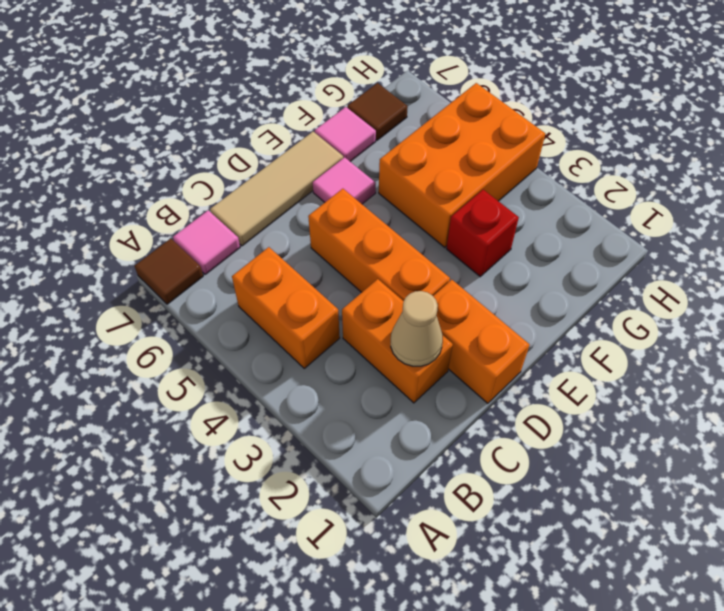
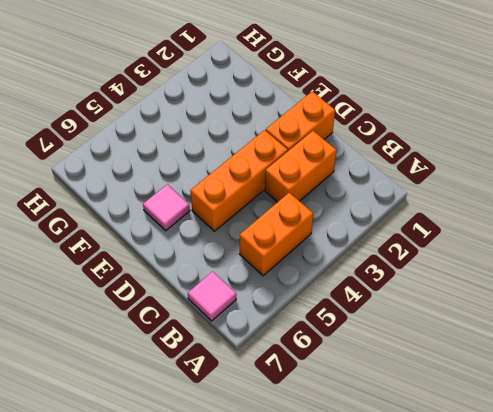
none -> brown 1x1 tile [135,239,203,304]
none -> tan 1x3 tile [210,132,343,246]
none -> red 1x1 brick [446,190,519,277]

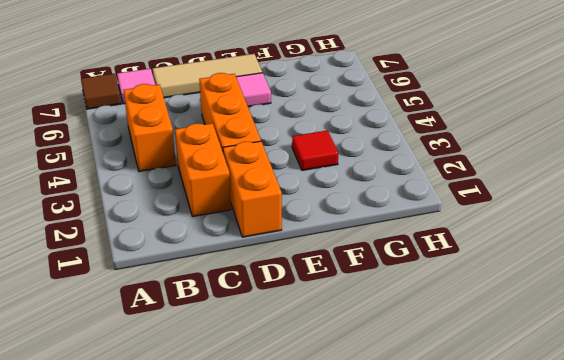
red 1x1 tile [292,130,338,170] -> red 1x1 brick [446,190,519,277]
none -> orange 2x3 brick [379,83,545,247]
none -> pink 1x1 tile [315,107,376,161]
none -> brown 1x1 tile [347,83,408,140]

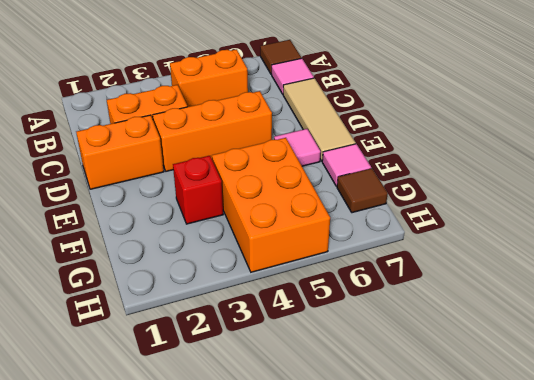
none -> tan 1x1 cone [391,291,443,366]

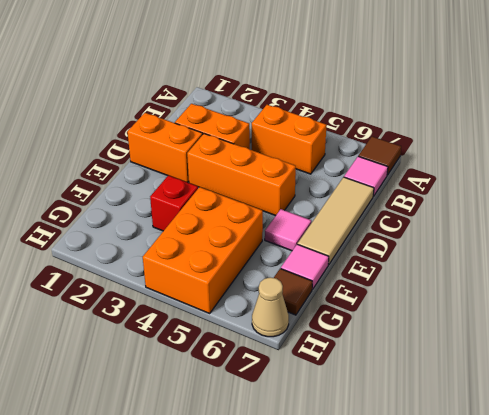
tan 1x1 cone [252,277,289,337] -> tan 1x1 cone moved to [391,291,443,366]

